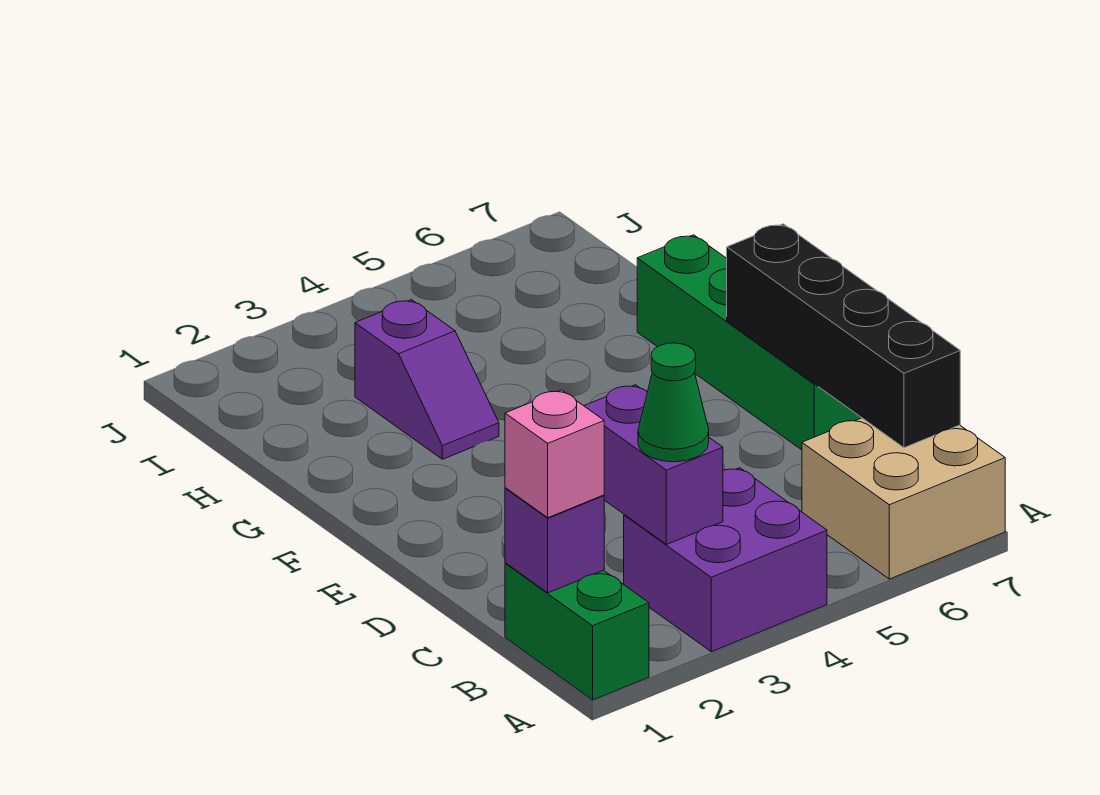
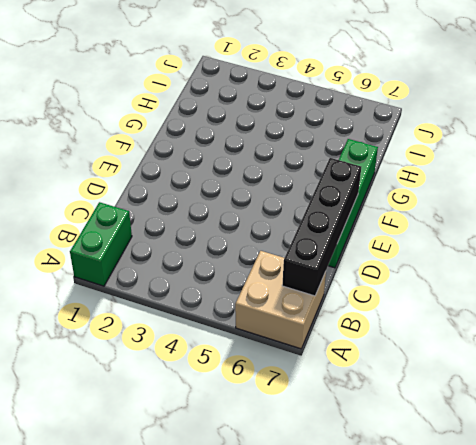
none -> purple 2x2 brick [624,468,827,652]
none -> purple 1x2 slope [355,300,499,459]

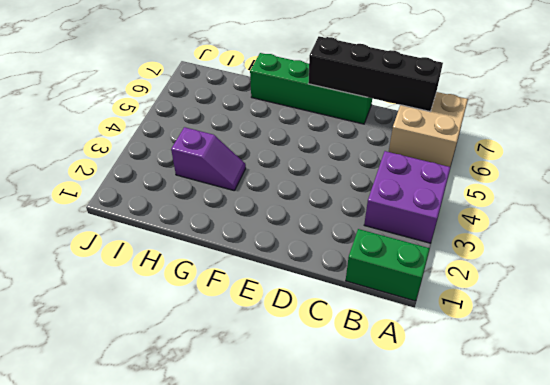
none -> purple 1x1 brick [505,488,604,593]
none -> purple 1x2 brick [584,385,723,545]

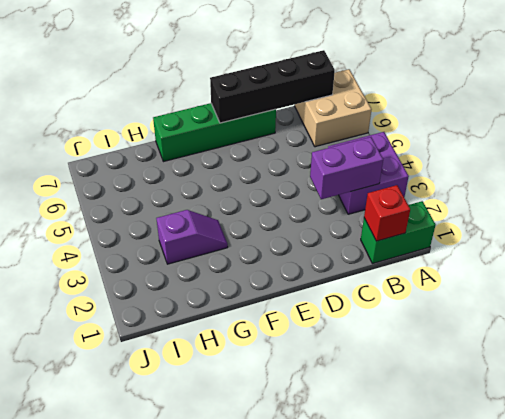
red 1x1 brick [364,185,410,241] -> purple 1x1 brick [505,488,604,593]
none -> pink 1x1 brick [505,390,604,518]
none -> green 1x1 cone [638,343,709,462]

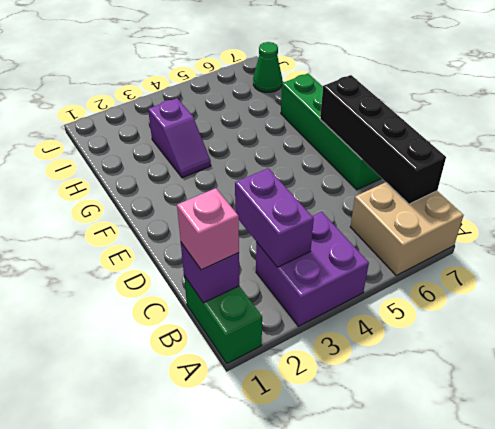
green 1x1 cone [253,42,282,92] -> green 1x1 cone moved to [638,343,709,462]

